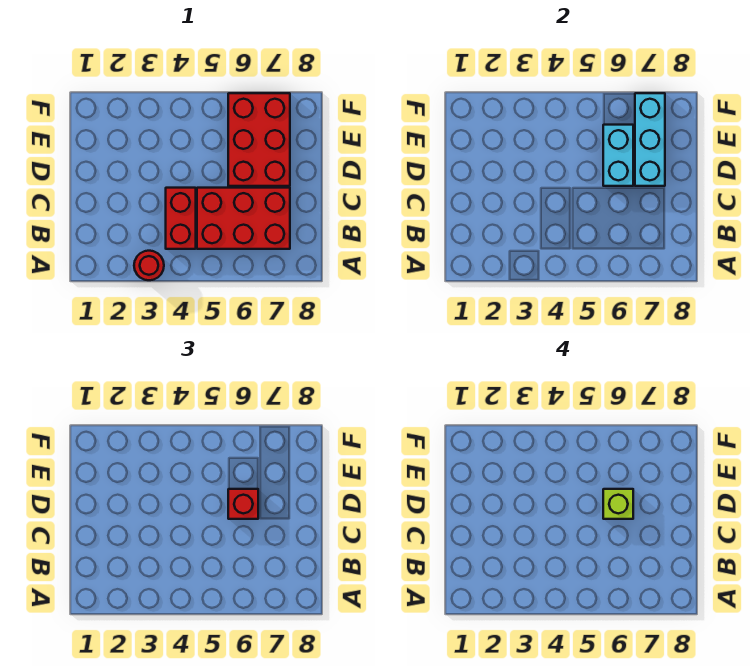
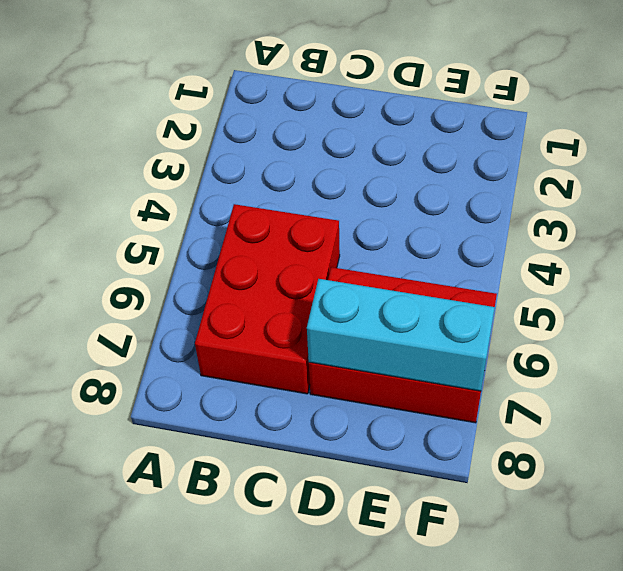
none -> red 1x1 round brick [134,251,164,280]
none -> red 1x2 brick [166,188,196,249]

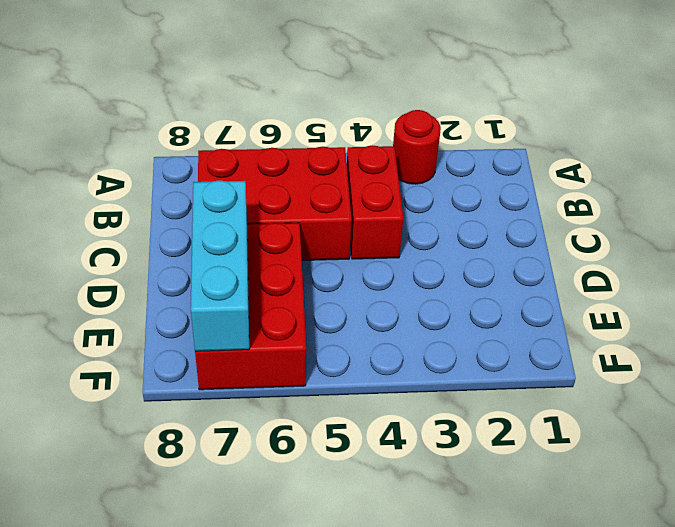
none -> cyan 1x2 brick [603,125,633,186]
none -> red 1x1 brick [228,489,258,519]

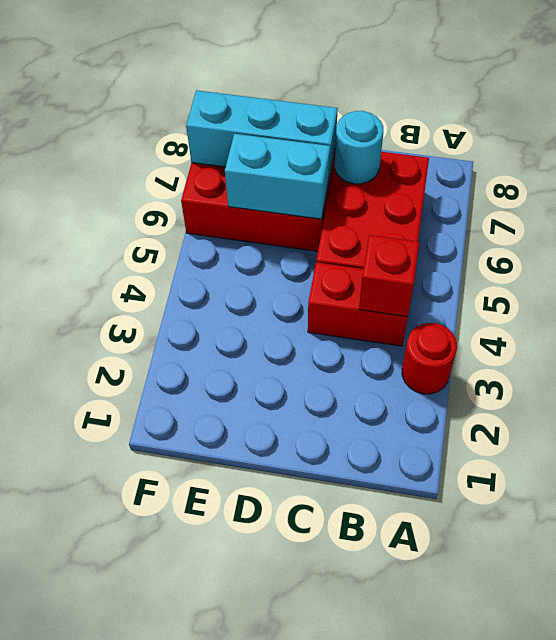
red 1x1 brick [359,235,419,317] -> red 1x1 brick moved to [228,489,258,519]
cyan 1x1 round brick [335,111,383,184] -> none
none -> lime 1x1 brick [603,489,633,519]

